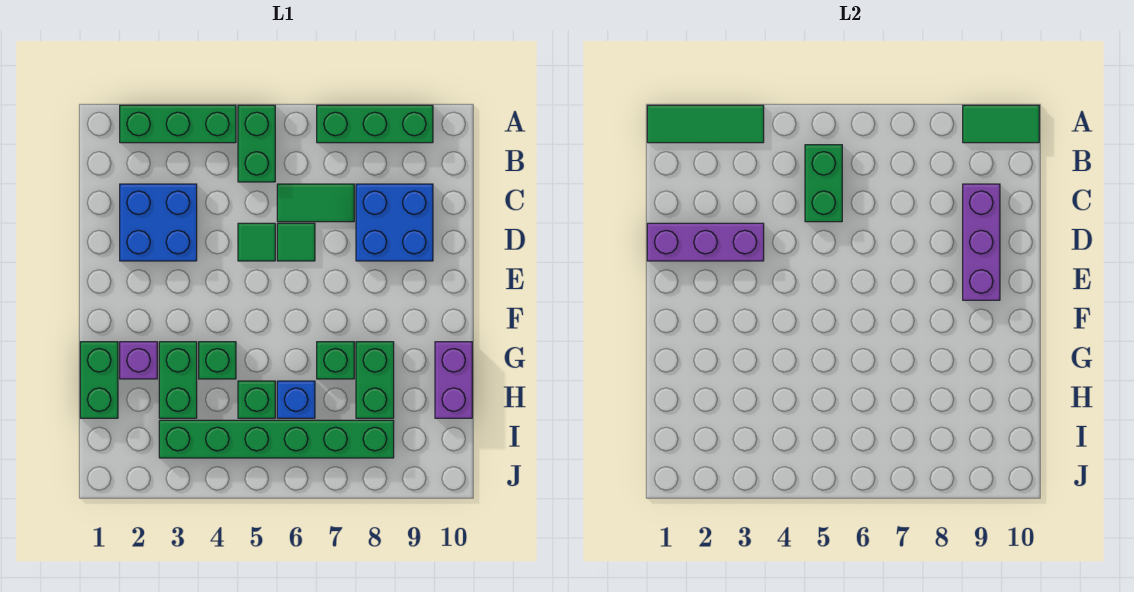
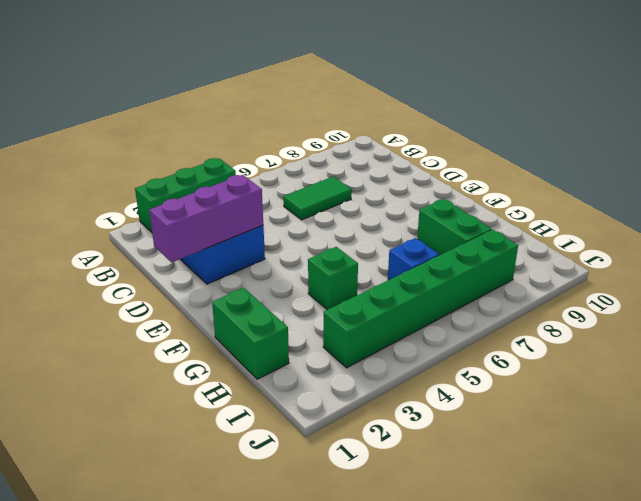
none -> green 1x2 brick [238,105,275,182]
none -> green 1x3 brick [317,105,433,143]
none -> blue 2x2 brick [356,184,433,261]

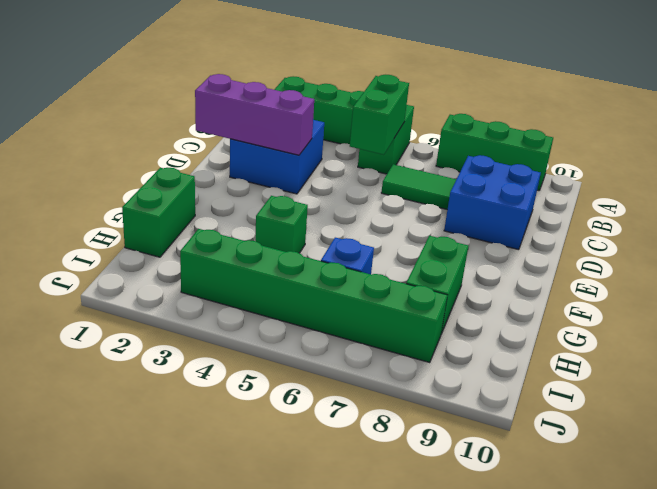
none -> green 1x1 tile [238,223,275,261]
none -> green 1x1 tile [277,223,315,261]
none -> purple 1x1 brick [120,342,157,379]

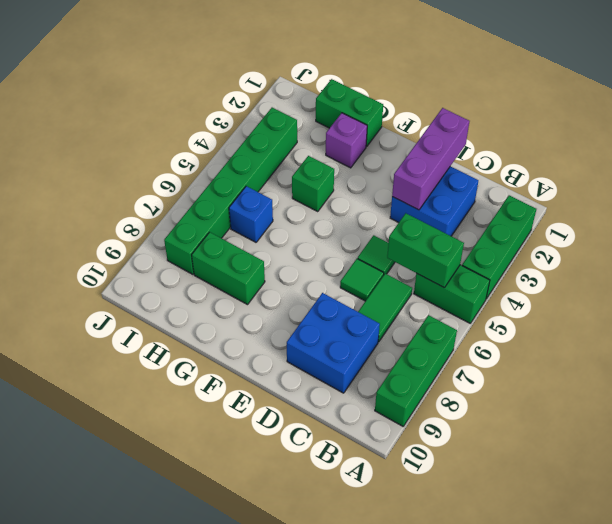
none -> green 1x2 brick [159,342,197,418]
none -> green 1x1 brick [317,342,354,379]
none -> purple 1x2 brick [435,342,472,418]

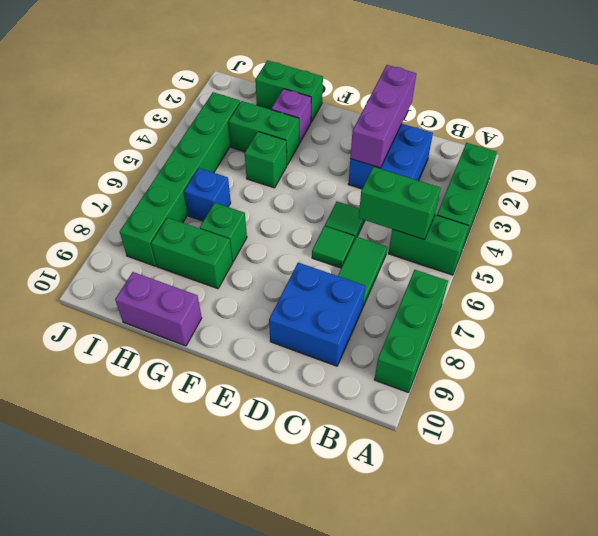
none -> green 1x1 brick [238,381,275,418]
none -> green 1x3 tile [647,105,764,143]
none -> green 1x2 tile [963,105,1039,143]

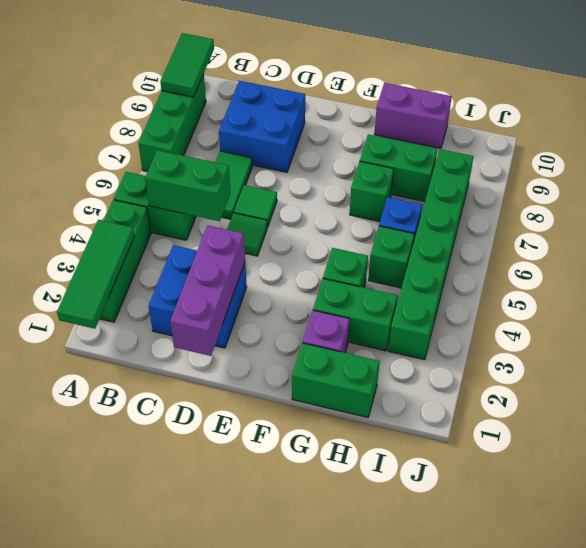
none -> purple 1x3 brick [963,184,1000,300]

